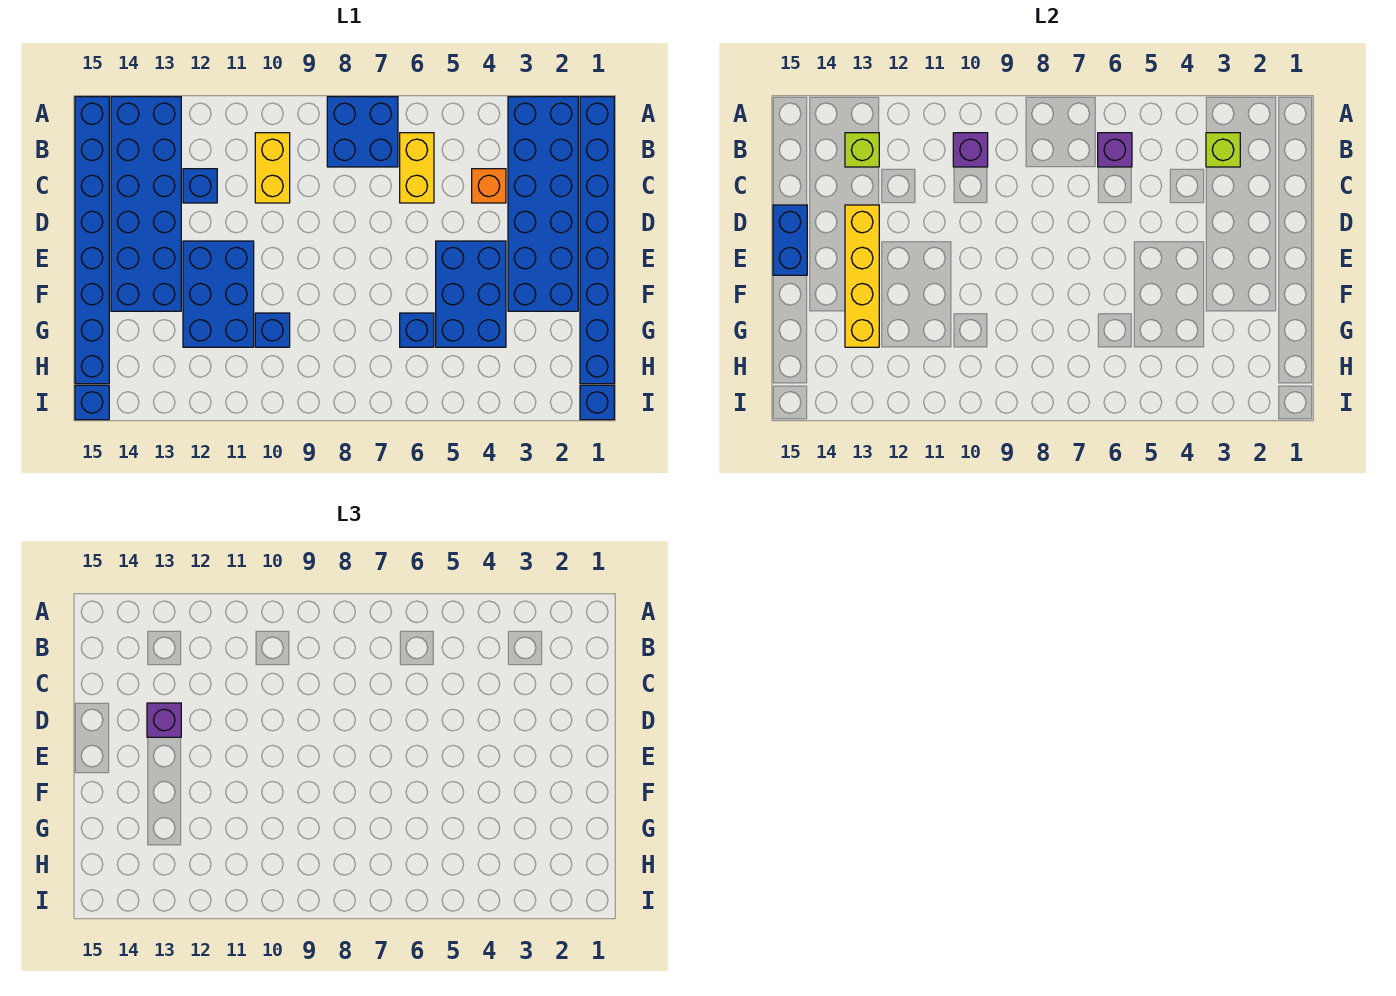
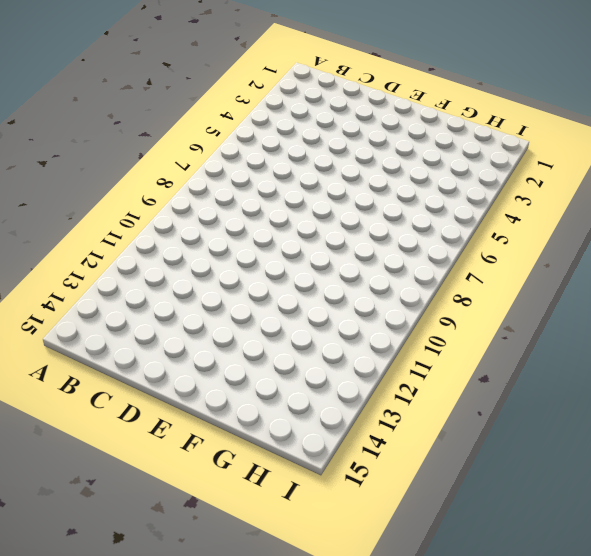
none -> blue 1x8 brick [580,97,614,384]
none -> blue 2x6 brick [508,97,578,311]
none -> blue 2x2 brick [327,97,398,167]

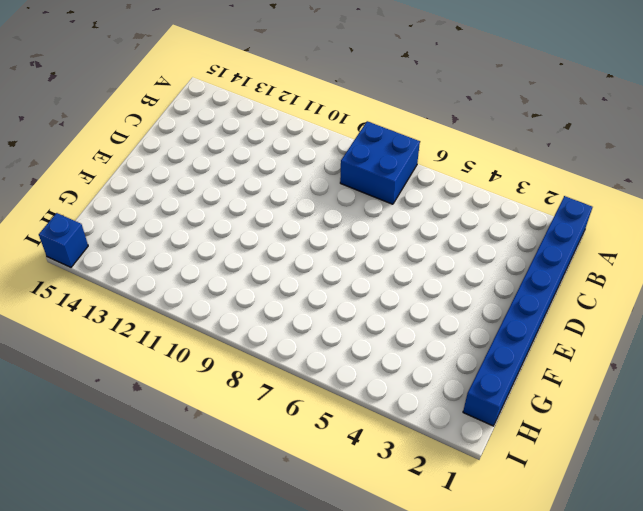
none -> blue 2x6 brick [508,97,578,311]
none -> blue 2x6 brick [111,97,181,311]
none -> blue 1x8 brick [75,97,109,384]

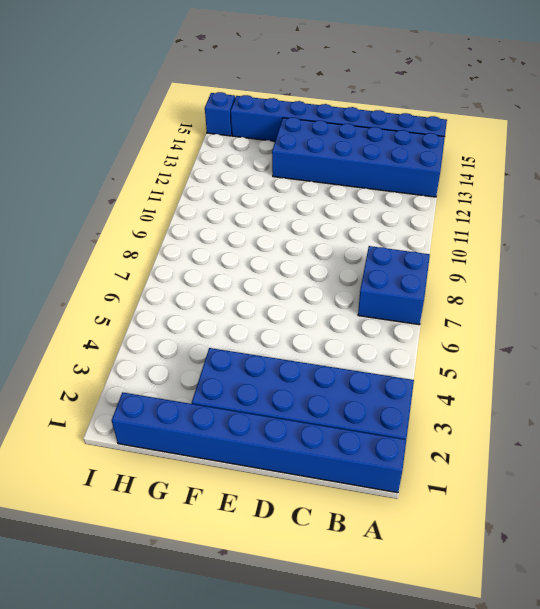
none -> yellow 1x2 brick [400,133,434,203]
none -> yellow 1x2 brick [255,133,290,203]
none -> orange 1x1 brick [472,169,506,203]

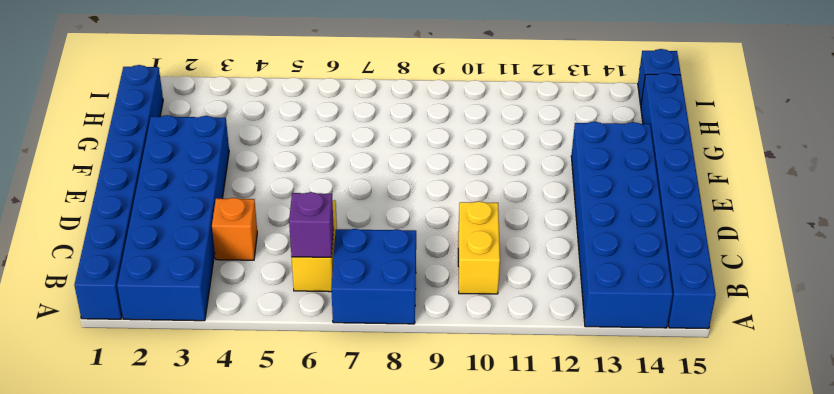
none -> blue 1x1 brick [183,169,217,203]
none -> blue 2x3 brick [436,241,506,347]
none -> blue 2x3 brick [183,241,254,347]

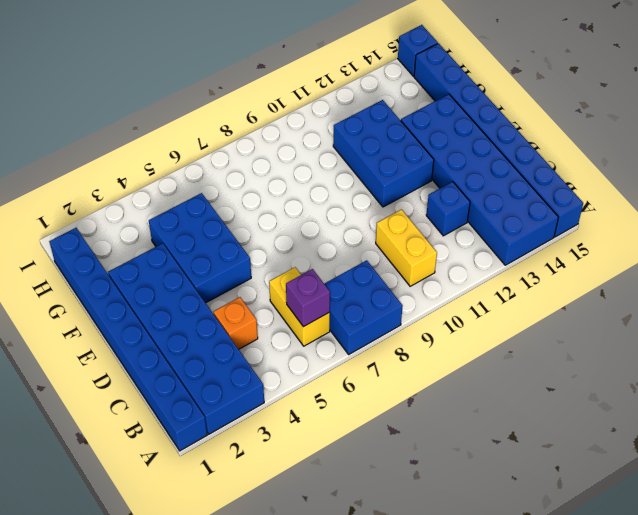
none -> blue 1x1 brick [400,313,434,347]
none -> blue 1x1 brick [255,313,290,347]
none -> blue 1x1 brick [580,385,614,420]

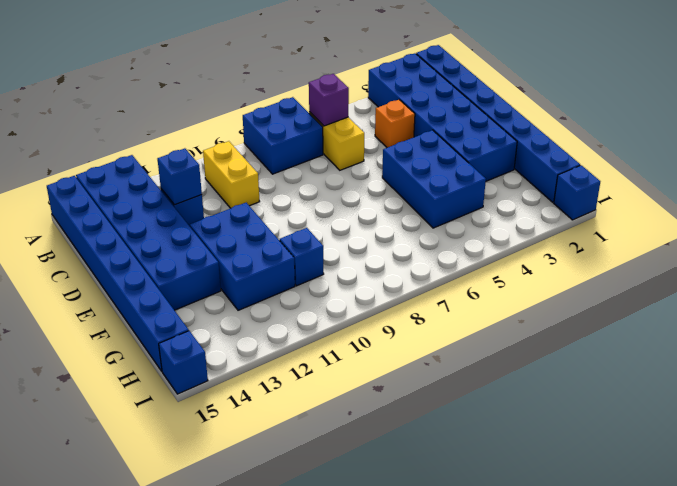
blue 1x1 brick [157,148,202,205] -> blue 1x1 brick moved to [400,313,434,347]
none -> lime 1x1 brick [1206,133,1240,167]
none -> purple 1x1 brick [953,133,988,167]
none -> lime 1x1 brick [845,133,879,167]

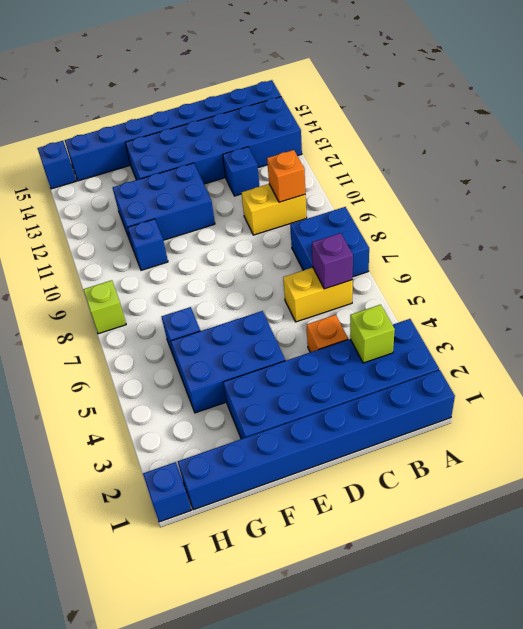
orange 1x1 brick [267,150,306,202] -> purple 1x1 brick [953,133,988,167]
lime 1x1 brick [83,280,126,334] -> lime 1x1 brick moved to [845,133,879,167]
none -> yellow 1x4 brick [845,205,879,347]
none -> blue 1x2 brick [773,205,807,275]
none -> purple 1x1 brick [147,703,181,737]

